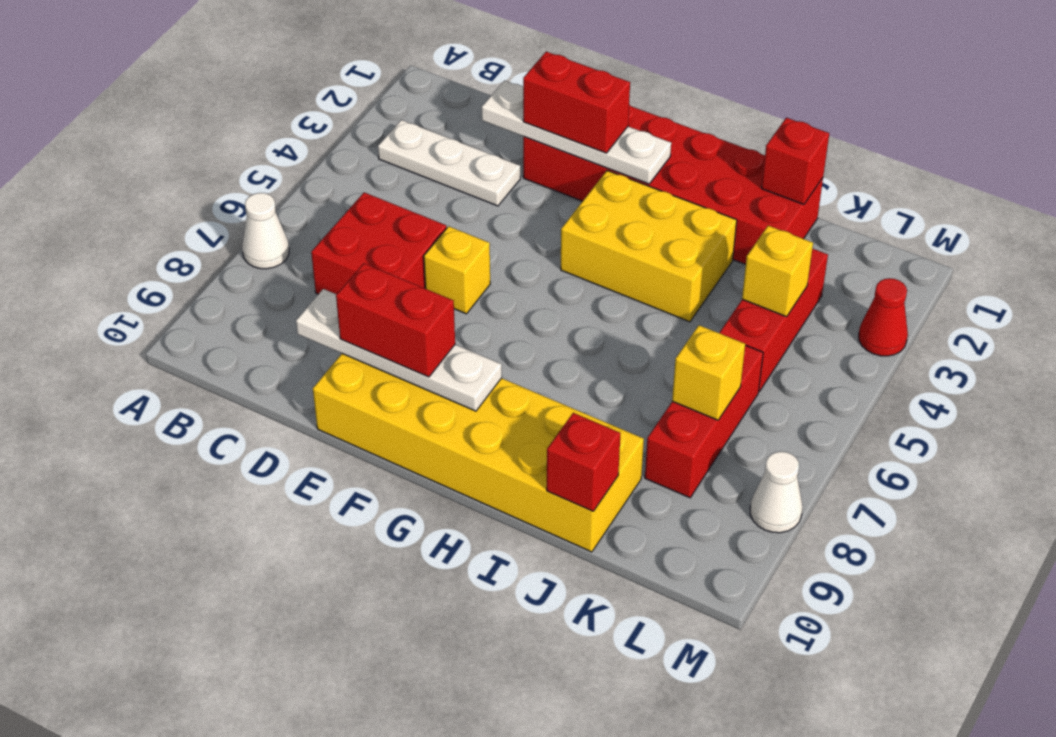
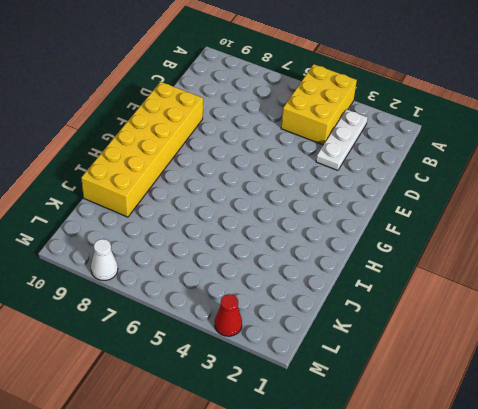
yellow 2x3 brick [281,64,357,145] -> yellow 2x3 brick moved to [561,171,737,322]
none -> white 1x1 cone [242,193,289,269]
none -> red 2x2 brick [311,192,446,294]
none -> red 2x6 brick [523,105,823,264]

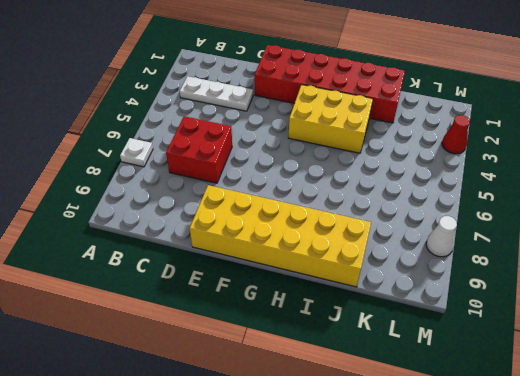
white 1x1 plate [120,138,153,167] -> white 1x1 cone [242,193,289,269]
none -> yellow 1x1 brick [424,226,490,314]
none -> red 1x3 brick [719,249,828,392]
none -> red 1x3 brick [645,345,763,498]

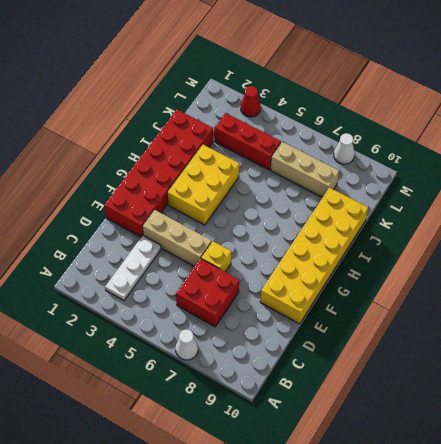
tan 1x3 brick [142,210,212,267] -> none
tan 1x3 brick [270,142,339,197] -> red 1x3 brick [645,345,763,498]
none -> white 1x4 plate [482,81,671,184]
none -> white 1x4 plate [296,289,502,411]
none -> red 1x1 brick [761,118,829,204]

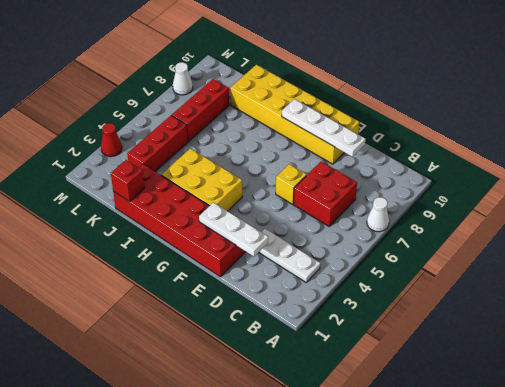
white 1x3 plate [199,203,268,256] -> white 1x4 plate [482,81,671,184]
none -> red 1x1 brick [547,413,620,511]
none -> yellow 1x1 brick [742,226,813,317]
none -> yellow 1x1 brick [672,325,745,420]

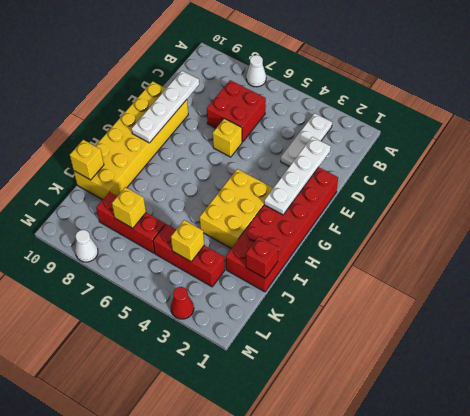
yellow 1x1 brick [70,140,104,180] -> red 1x1 brick [547,413,620,511]
none -> red 1x2 brick [523,52,630,153]
none -> red 1x2 brick [336,263,455,377]

